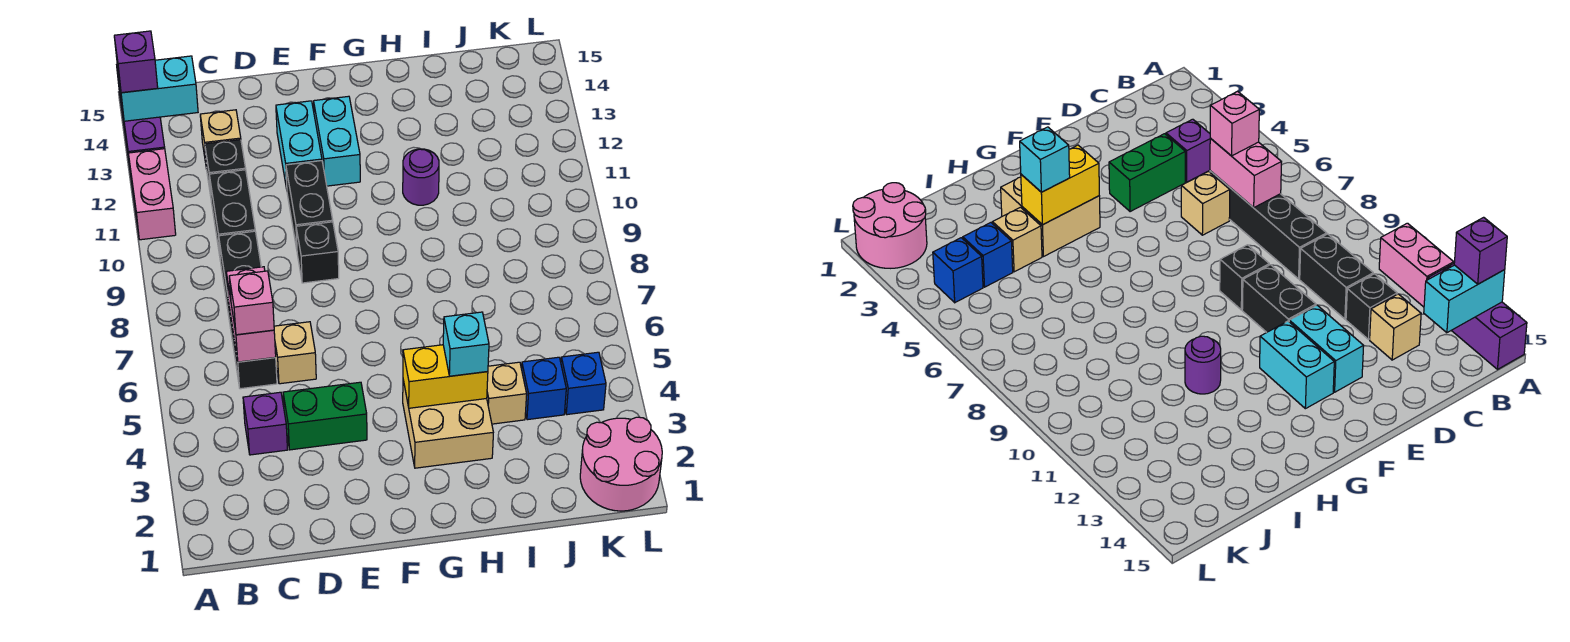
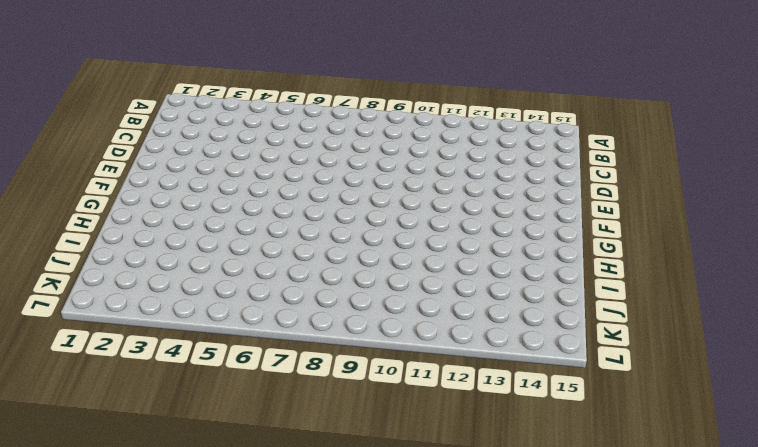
none -> pink 1x2 brick [128,149,176,240]
none -> purple 1x3 brick [117,66,165,167]
none -> purple 1x1 brick [243,392,287,455]

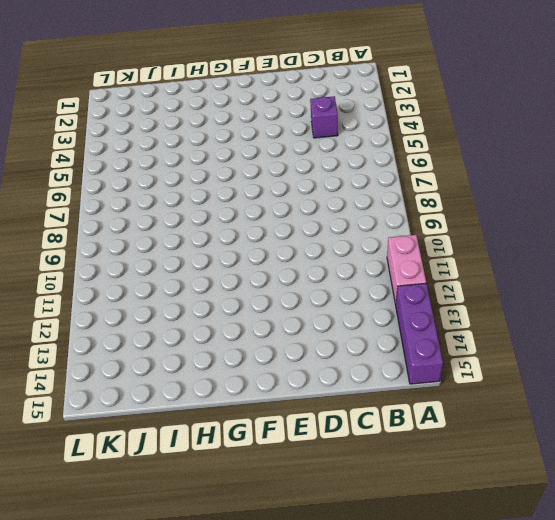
none -> black 1x4 brick [219,231,277,389]
none -> black 1x2 brick [209,170,255,256]
none -> black 1x1 brick [205,140,246,196]

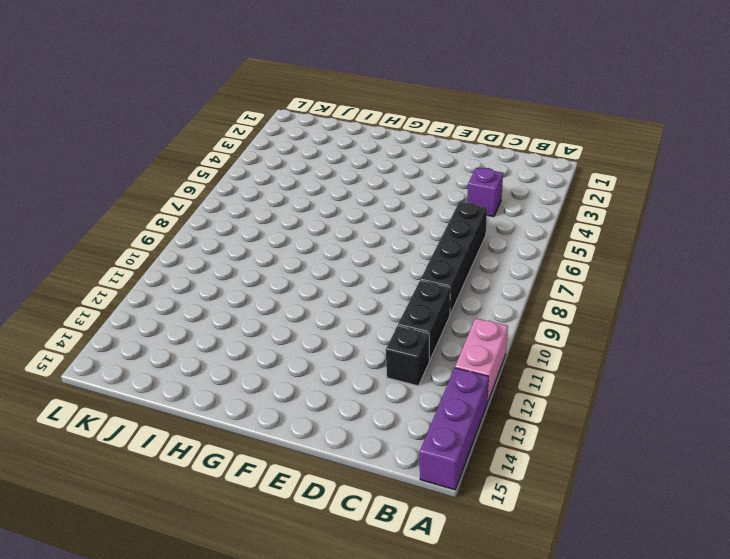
none -> tan 1x1 brick [200,110,241,163]
none -> green 1x2 brick [283,382,367,450]
none -> tan 1x1 brick [274,322,316,384]

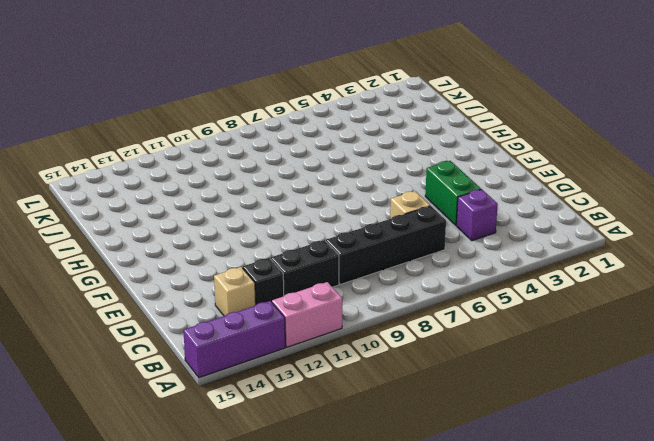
none -> black 1x1 brick [296,222,339,283]
none -> black 1x2 brick [286,161,333,249]
none -> cyan 1x2 brick [276,101,322,189]

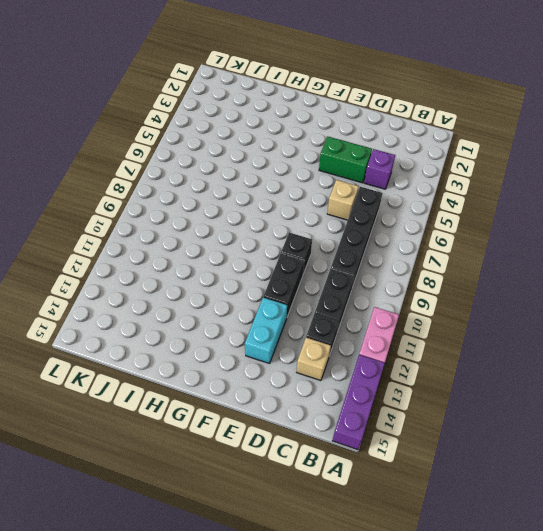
none -> cyan 1x2 brick [314,96,360,186]
none -> tan 2x2 brick [403,380,493,468]
none -> purple 1x1 round brick [403,149,439,205]

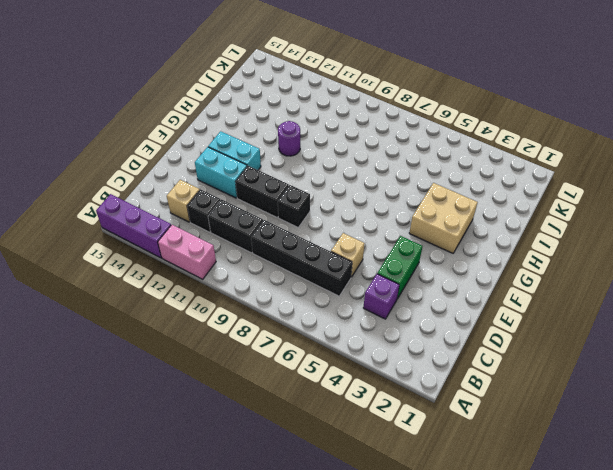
none -> tan 1x1 brick [487,362,527,424]
none -> blue 1x1 brick [522,357,566,420]
none -> pink 2x2 round brick [580,417,662,511]

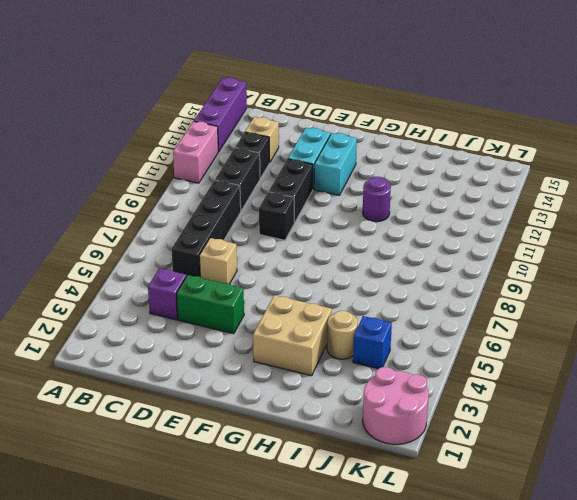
tan 1x1 round brick [327,311,358,359] -> tan 1x1 brick [487,362,527,424]
none -> blue 1x1 brick [561,352,606,415]
none -> cyan 1x2 brick [118,56,198,121]
none -> pink 1x2 brick [226,267,276,362]

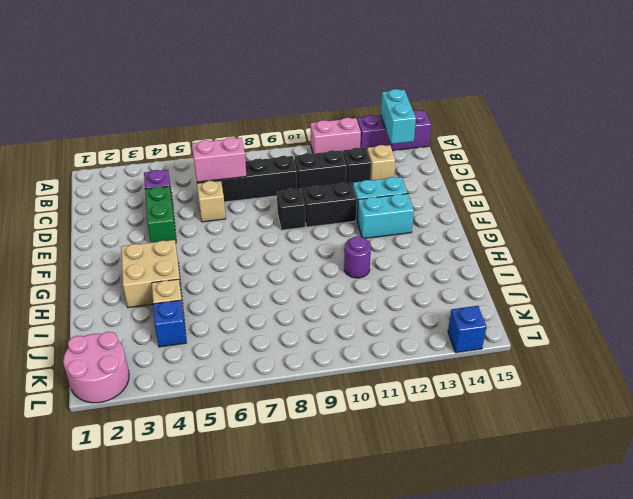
blue 1x1 brick [448,306,486,353] -> blue 1x1 brick moved to [561,352,606,415]
none -> yellow 1x2 brick [403,345,488,408]
none -> purple 1x1 brick [114,31,158,93]
none -> pink 1x1 brick [229,271,274,335]

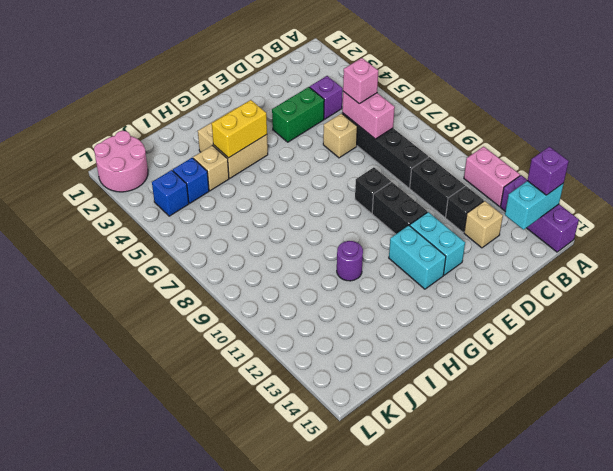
none -> cyan 1x1 brick [443,312,489,376]

